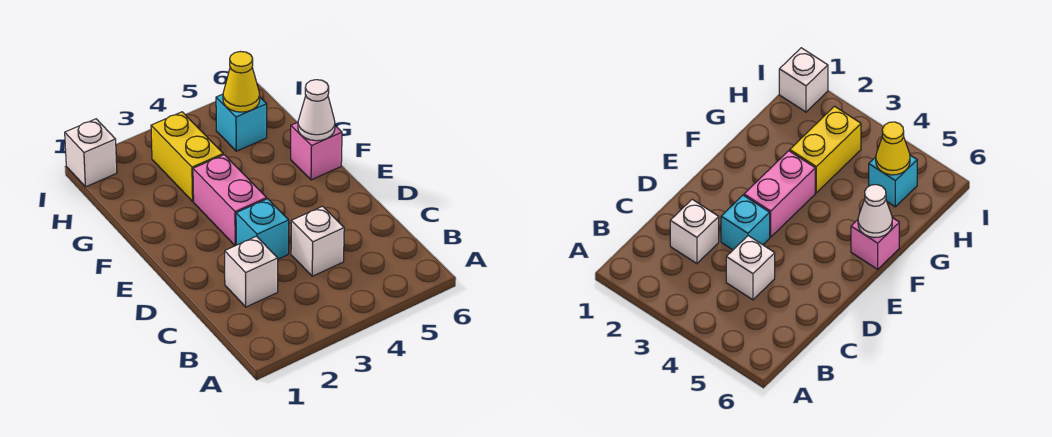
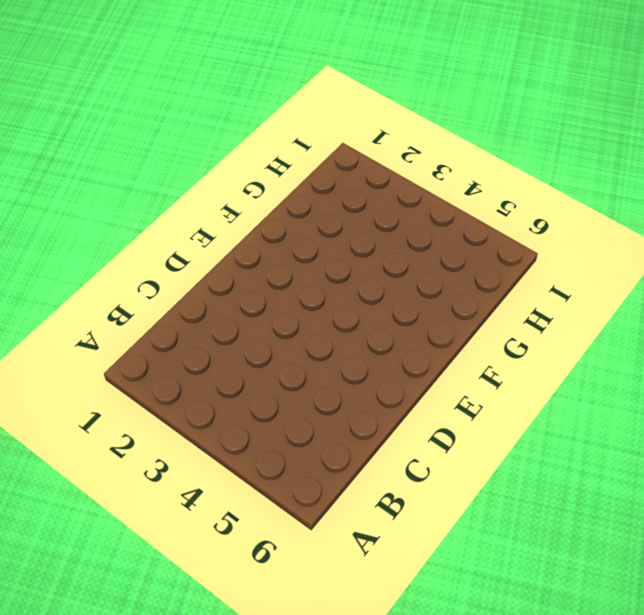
none -> white 1x1 brick [225,236,278,307]
none -> white 1x1 brick [291,206,344,276]

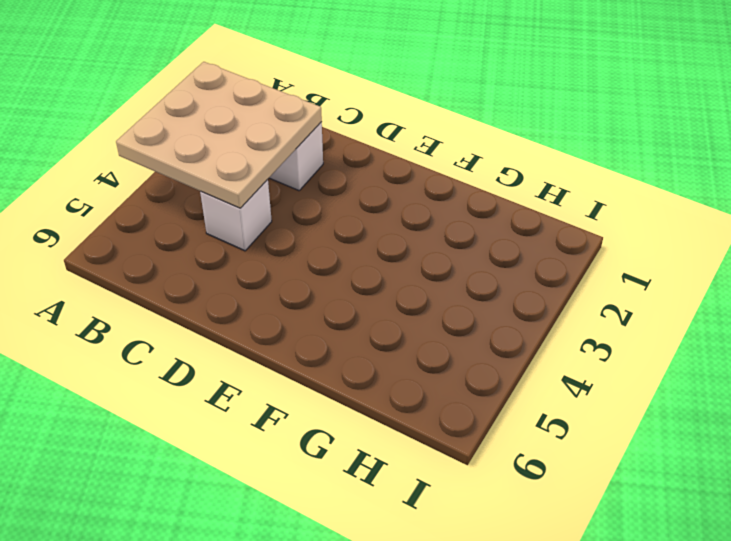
tan 3x3 plate [116,62,322,208] -> none
none -> cyan 1x1 brick [236,199,289,259]
none -> pink 1x2 brick [193,155,267,246]

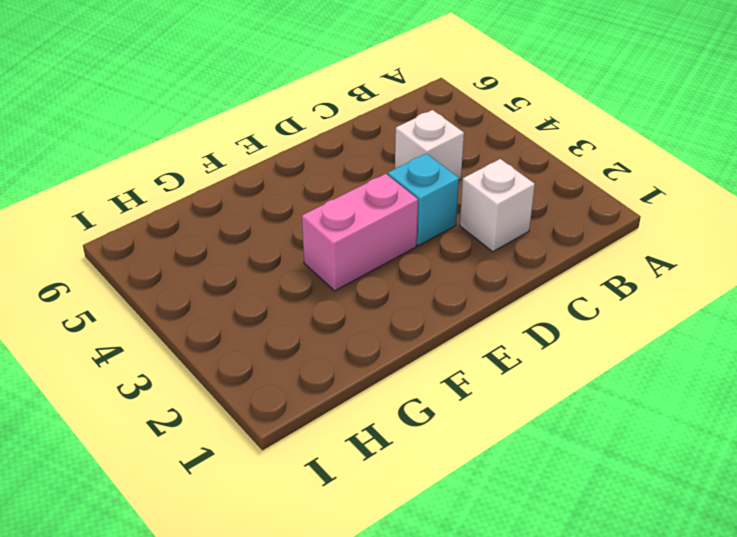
none -> pink 1x1 brick [291,122,342,180]
none -> yellow 1x2 brick [151,112,223,201]

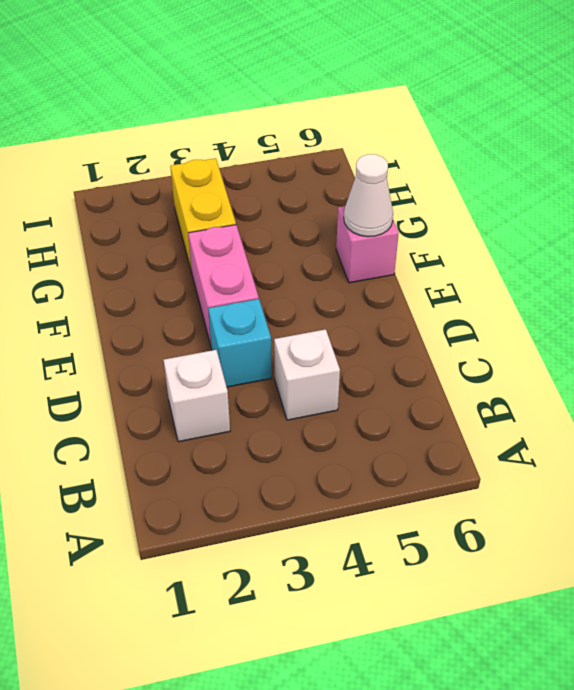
none -> cyan 1x1 brick [216,94,267,151]
none -> white 1x1 brick [65,119,117,187]

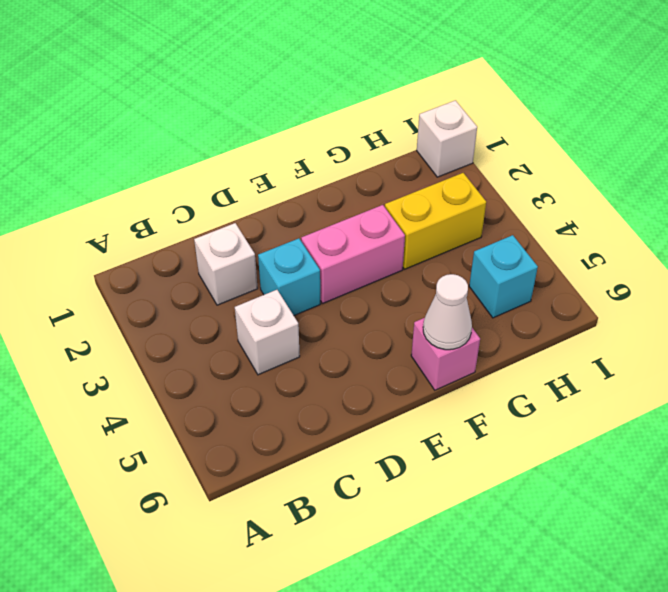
none -> yellow 1x1 cone [223,52,260,112]

